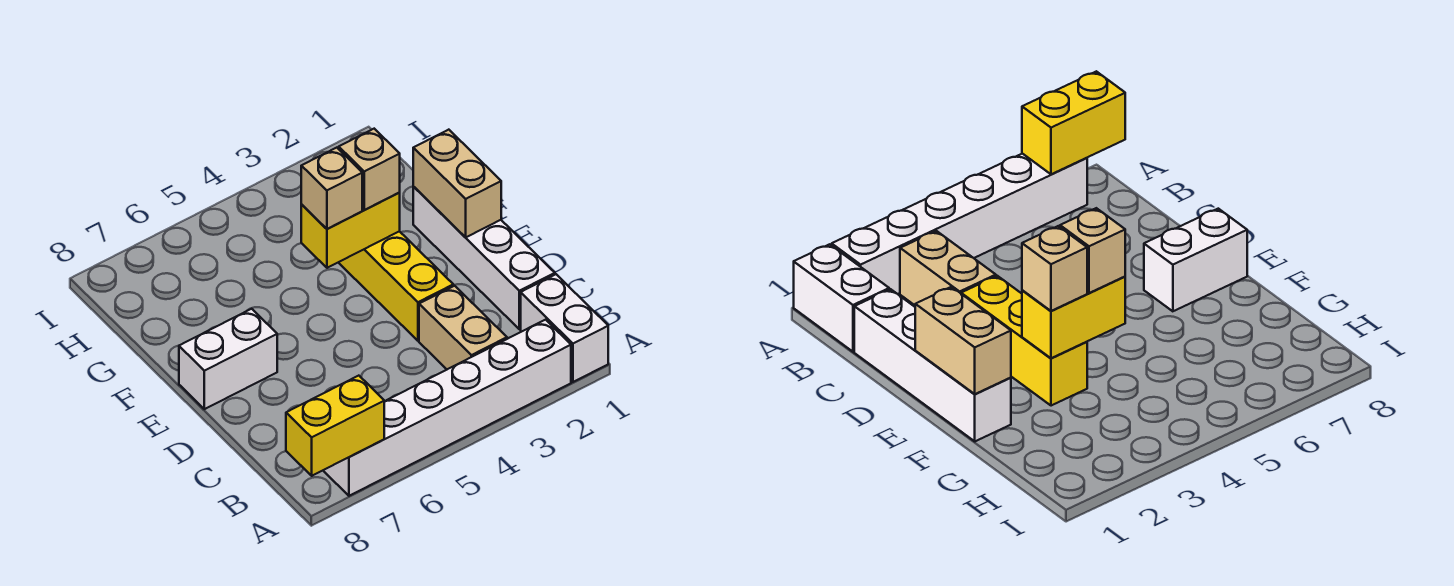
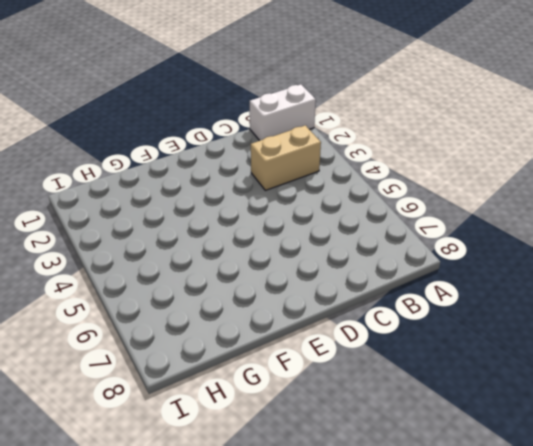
none -> white 1x6 brick [323,320,571,496]
none -> white 1x4 brick [413,187,555,329]

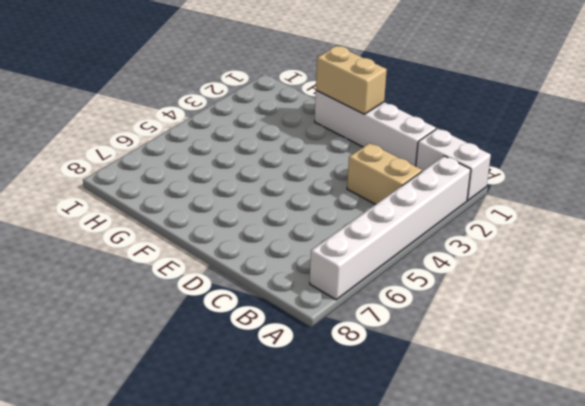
none -> yellow 1x3 brick [339,231,453,341]
none -> white 1x2 brick [179,309,277,409]

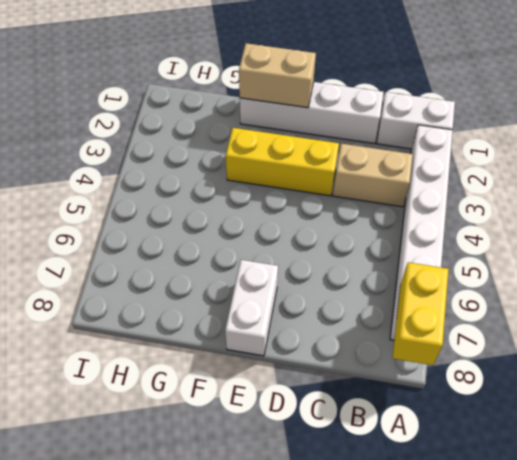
none -> yellow 1x2 brick [301,192,400,268]
none -> tan 1x1 brick [339,129,400,210]

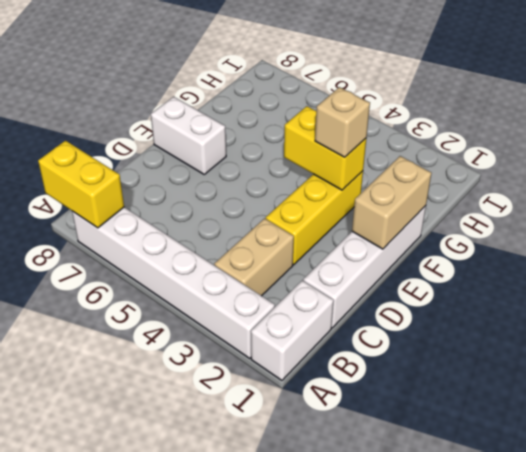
none -> tan 1x1 brick [301,148,362,229]

